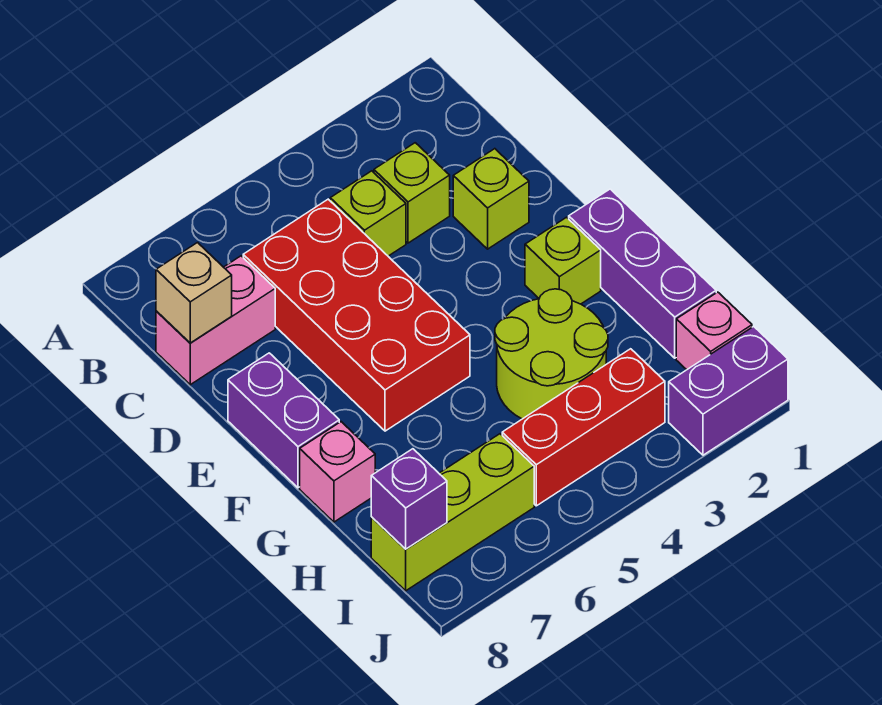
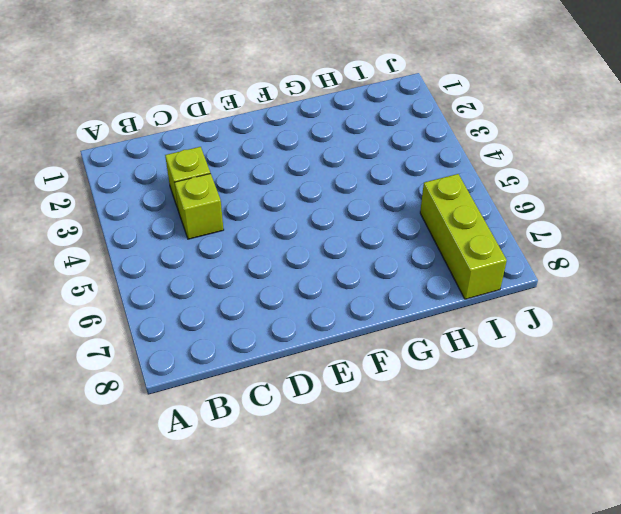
none -> red 2x4 brick [243,199,470,431]
none -> pink 1x2 brick [156,256,275,385]
none -> lime 1x1 brick [453,149,529,249]

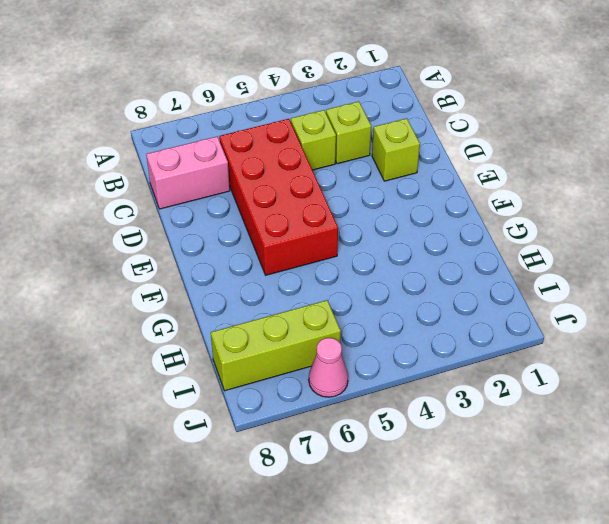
pink 1x1 cone [309,338,348,397] -> none
none -> purple 1x2 brick [228,353,339,488]
none -> purple 1x3 brick [569,189,716,358]
none -> lime 1x1 brick [525,217,601,304]

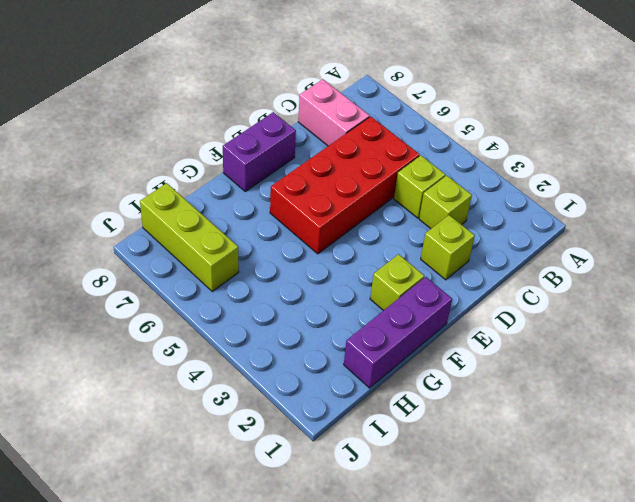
none -> lime 2x2 round brick [495,289,608,419]
none -> pink 1x1 brick [300,422,375,522]
none -> pink 1x1 brick [676,292,752,370]

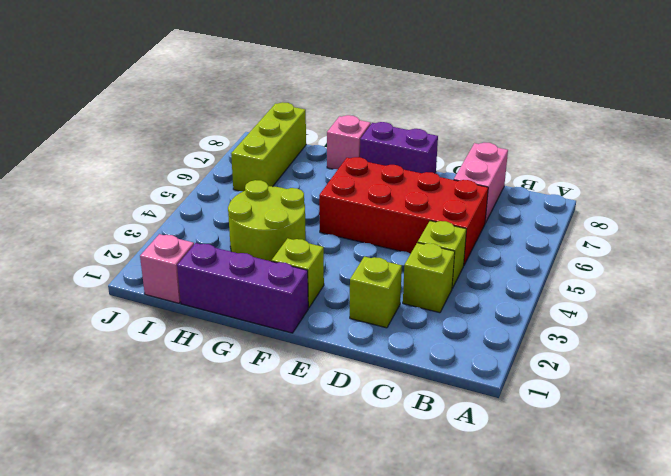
none -> red 1x3 brick [502,349,665,506]
none -> purple 1x2 brick [669,327,788,455]
none -> tan 1x1 brick [156,243,232,343]

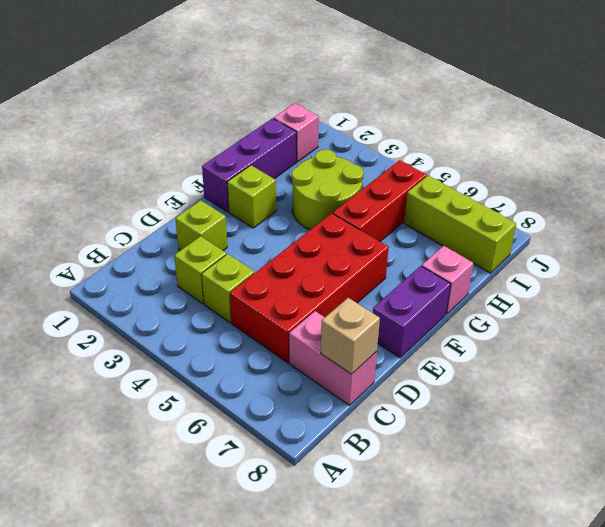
red 1x3 brick [333,160,426,241] -> red 1x3 brick turned to [502,349,665,506]
none -> purple 1x2 brick [669,327,788,455]
none -> purple 1x1 brick [371,449,447,549]

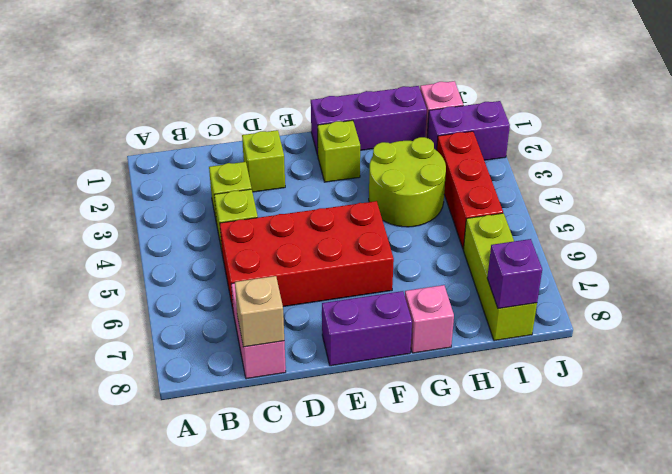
purple 1x2 brick [427,101,510,160] -> purple 1x2 brick turned to [669,327,788,455]

